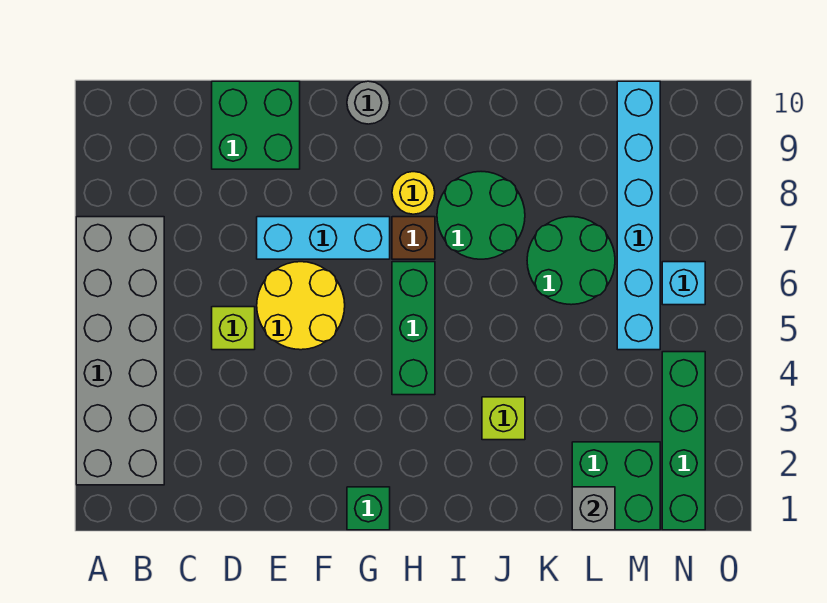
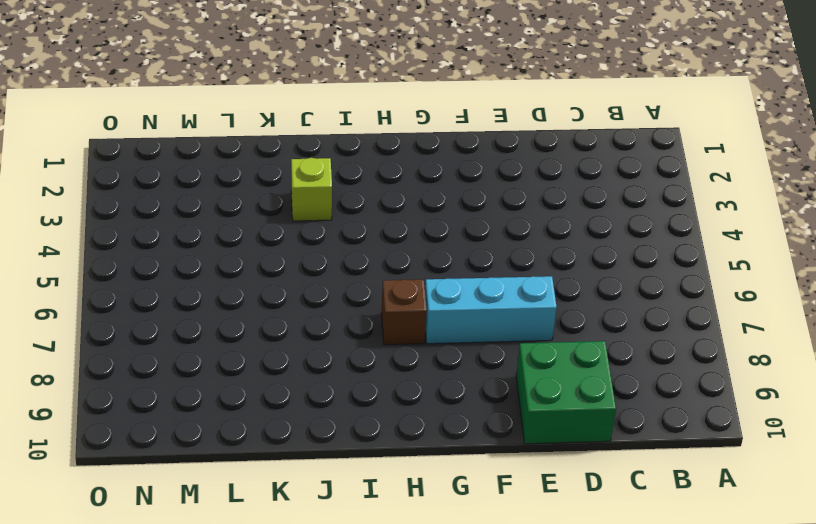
none -> grey 2x6 brick [76,217,164,485]
none -> lime 1x1 brick [212,307,255,350]
none -> yellow 2x2 round brick [257,262,345,350]

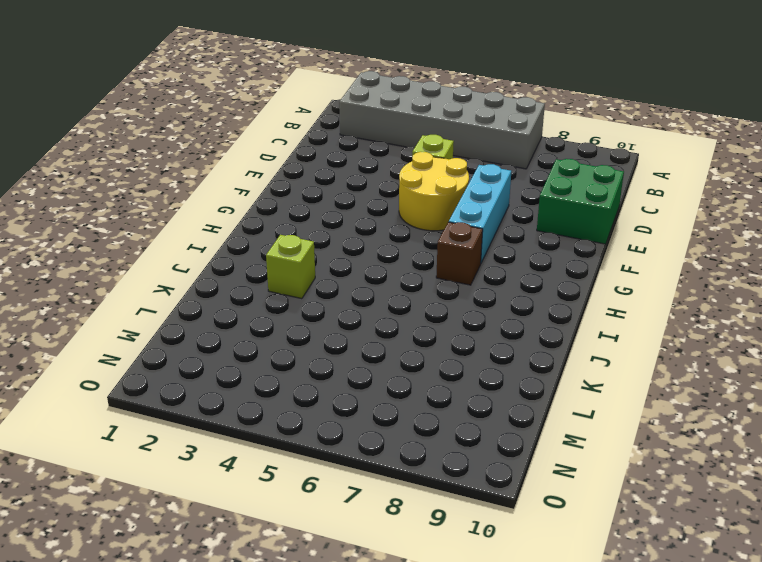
none -> green 1x1 brick [347,487,390,530]
none -> grey 1x1 round brick [347,81,390,124]
none -> green 1x3 brick [392,262,435,395]

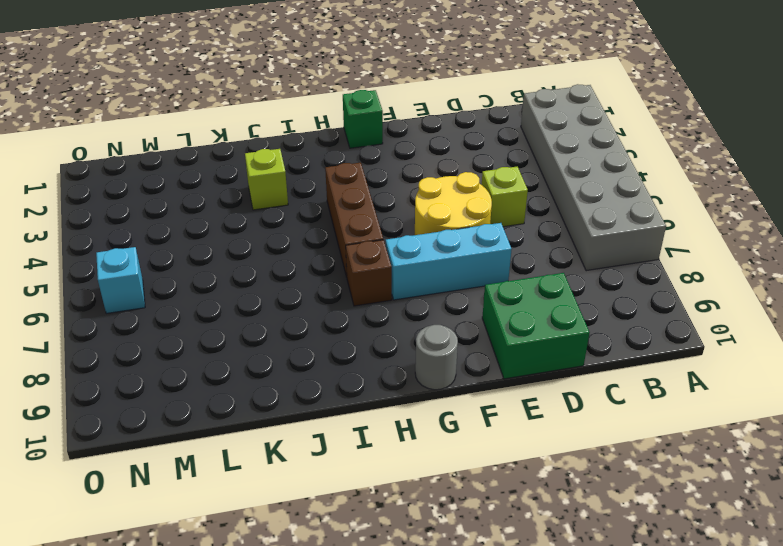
brown 1x3 brick [325,163,383,277] -> green 1x3 brick [392,262,435,395]
none -> yellow 1x1 round brick [392,172,435,214]
none -> green 2x2 round brick [437,172,525,259]
none -> green 2x2 round brick [527,217,615,305]

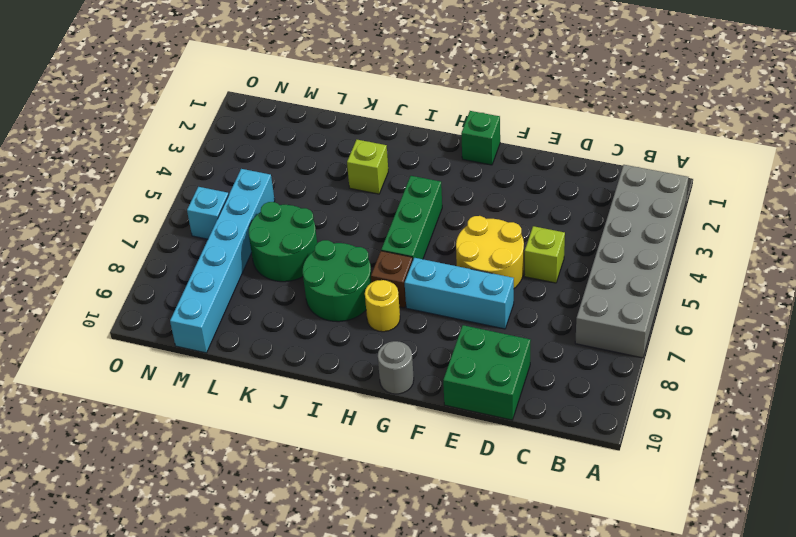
none -> green 2x2 brick [572,442,660,530]
none -> green 1x4 brick [662,352,705,530]
none -> grey 1x1 brick [572,487,615,530]

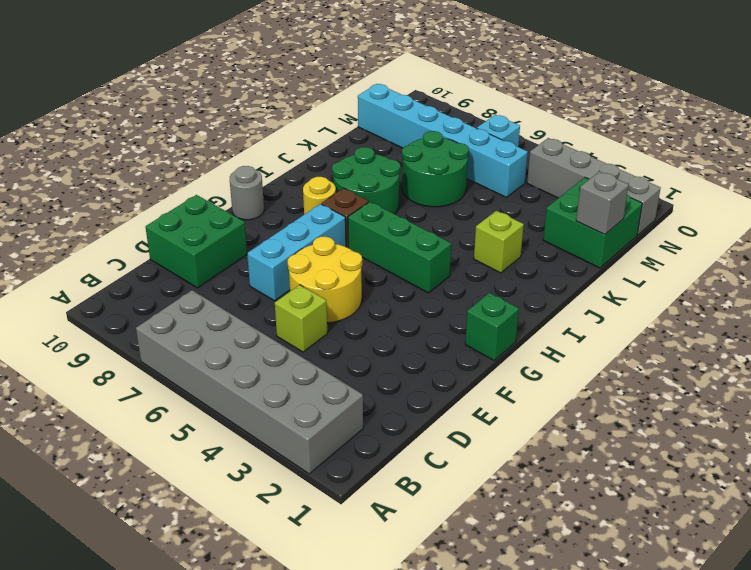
grey 1x4 brick [527,138,661,235] -> green 1x4 brick [662,352,705,530]

